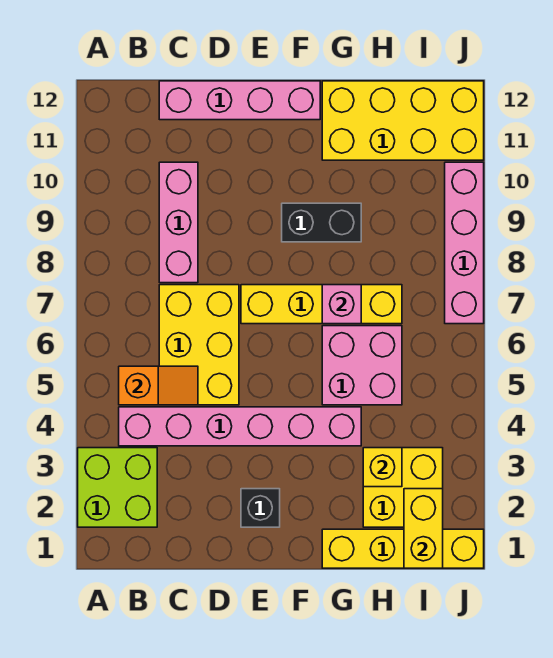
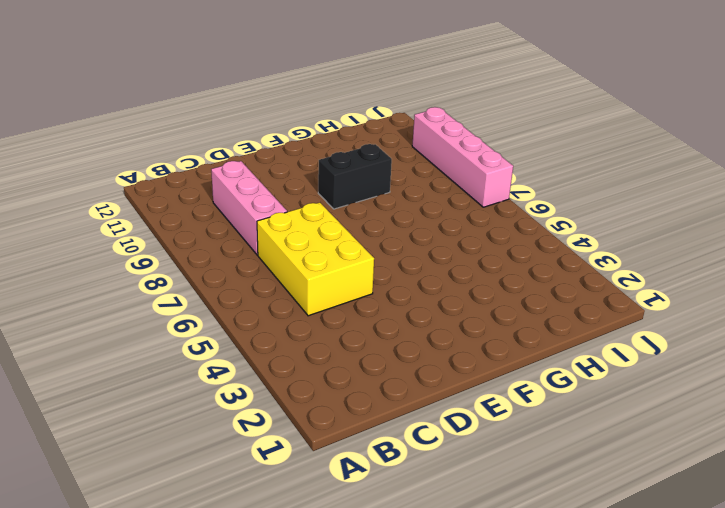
none -> lime 2x2 brick [78,448,157,527]
none -> pink 1x6 brick [119,407,361,446]
none -> pink 1x4 brick [159,81,320,120]

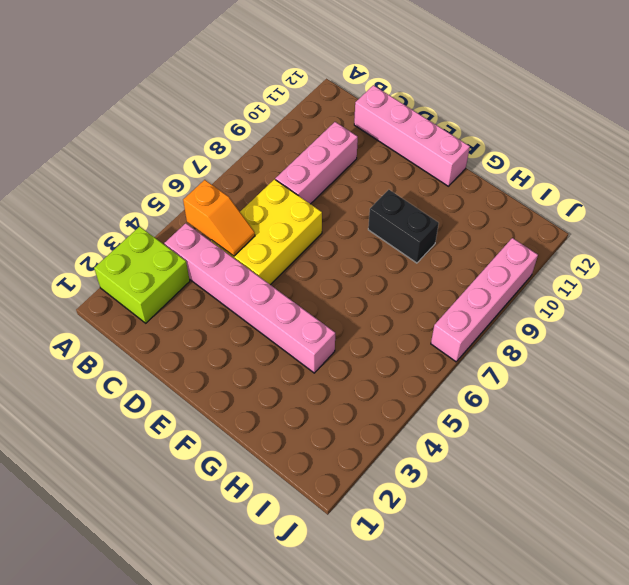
none -> black 1x1 brick [241,489,280,527]
none -> yellow 1x4 brick [241,285,402,324]
none -> yellow 1x4 brick [322,529,484,568]

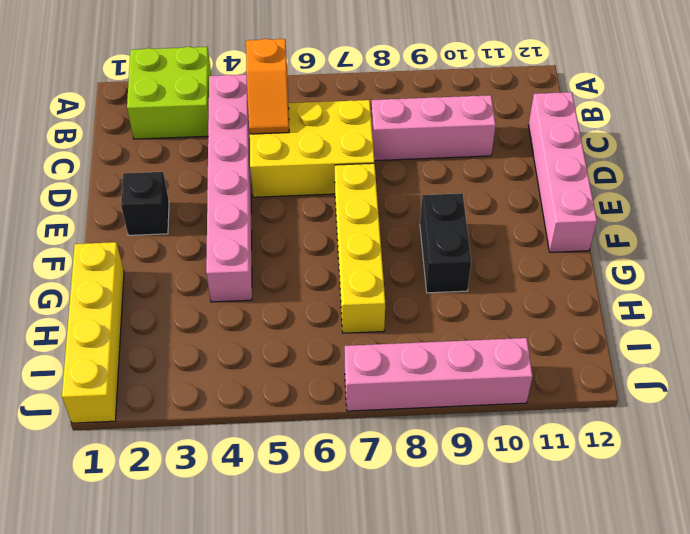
none -> pink 2x2 brick [322,326,402,405]
none -> yellow 2x4 brick [322,81,484,160]
none -> yellow 2x2 brick [363,448,443,527]

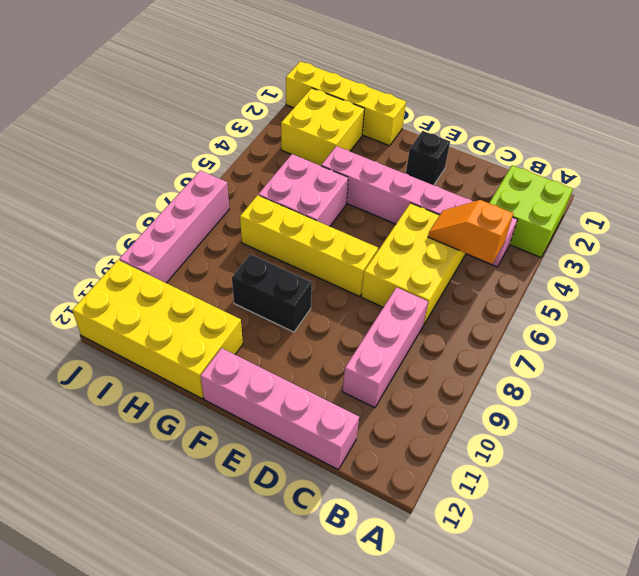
none -> pink 1x1 brick [322,285,361,324]
none -> yellow 1x1 brick [363,448,402,487]
none -> yellow 1x2 brick [404,489,443,568]

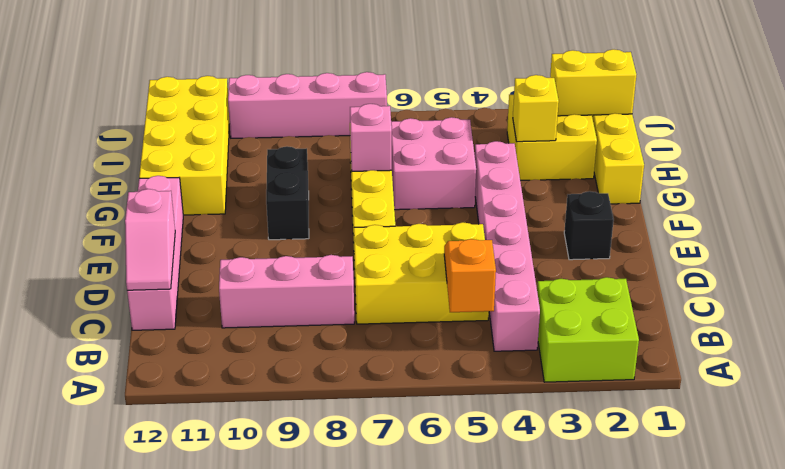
pink 1x2 slope [125,189,175,290] -> none

